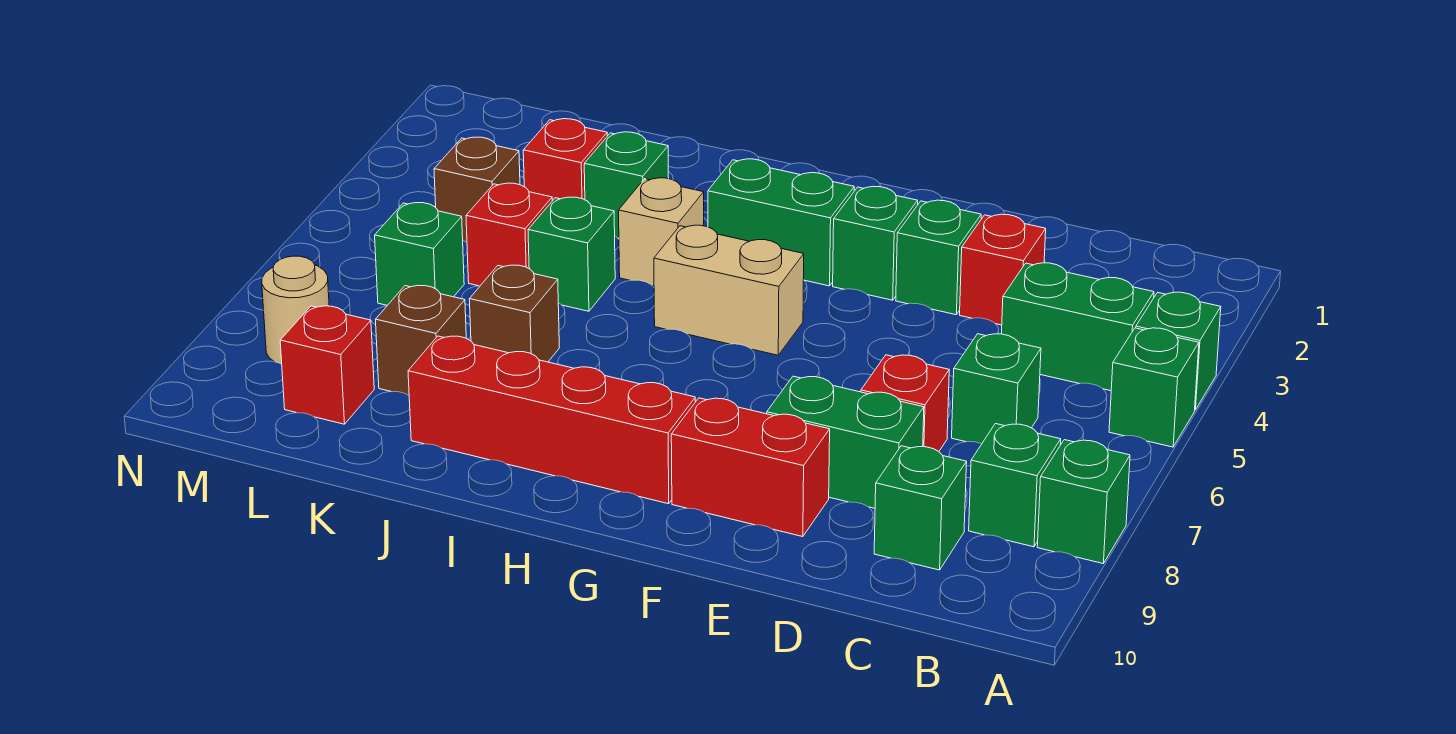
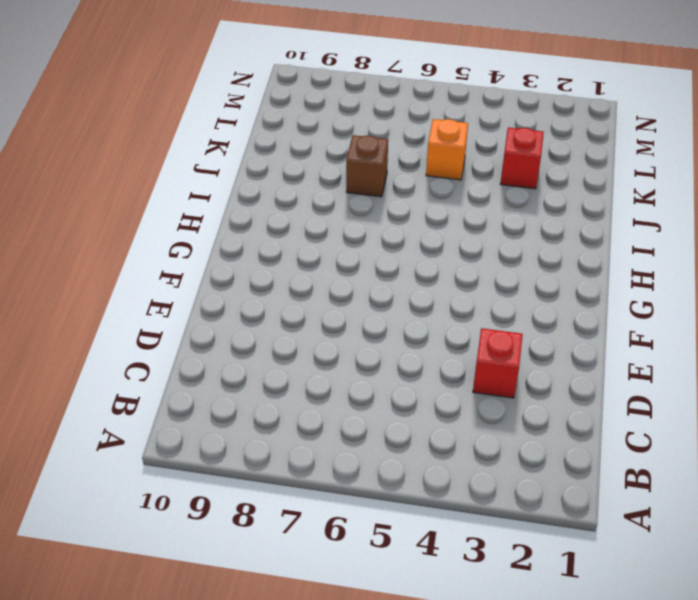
orange 1x1 brick [426,119,468,180] -> red 1x1 brick [466,183,552,286]
none -> green 1x1 brick [1136,292,1221,410]
none -> green 1x1 brick [1109,328,1199,447]
none -> green 1x1 brick [1037,440,1130,563]

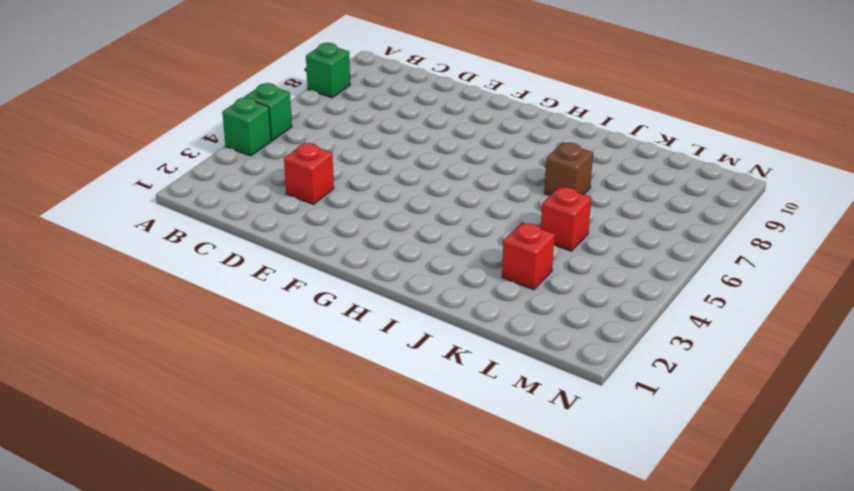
none -> green 1x2 brick [1002,263,1154,391]
none -> green 1x1 brick [969,424,1061,547]
none -> green 1x1 brick [952,334,1041,443]

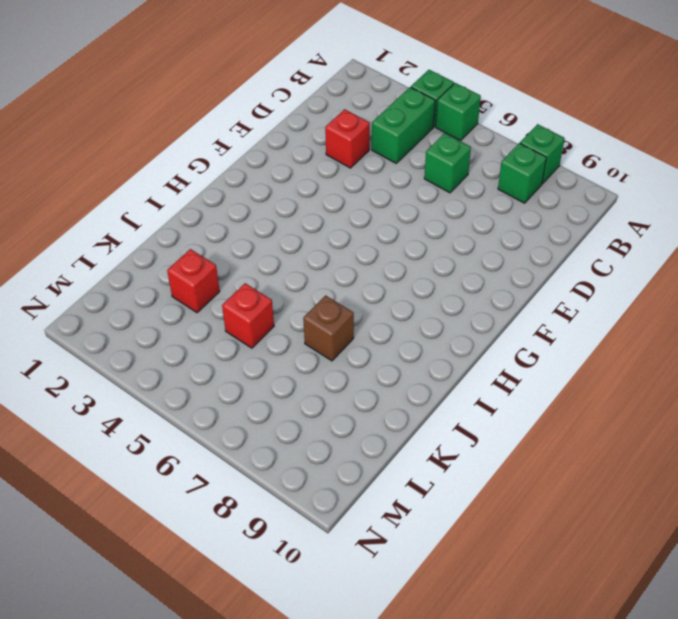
none -> green 1x1 brick [874,446,967,570]
none -> red 1x1 brick [861,355,949,451]
none -> green 1x2 brick [767,376,924,508]

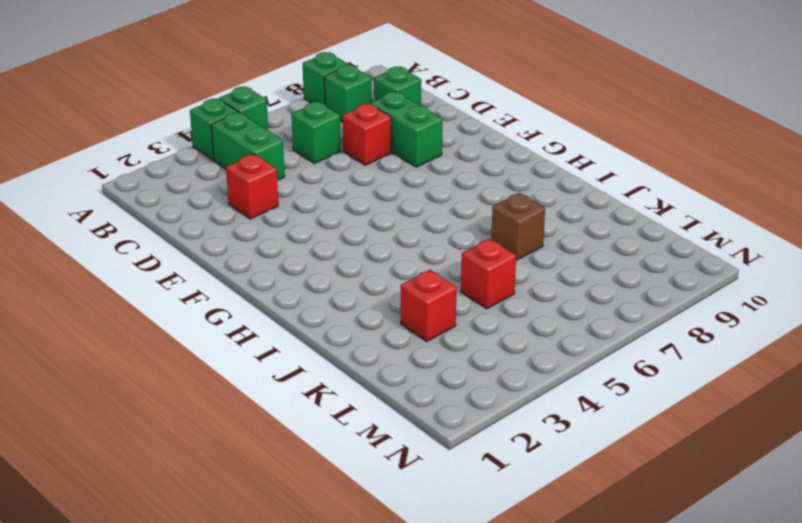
none -> green 1x1 brick [896,200,981,315]
none -> red 1x2 brick [671,398,830,537]
none -> green 1x1 brick [833,186,918,300]

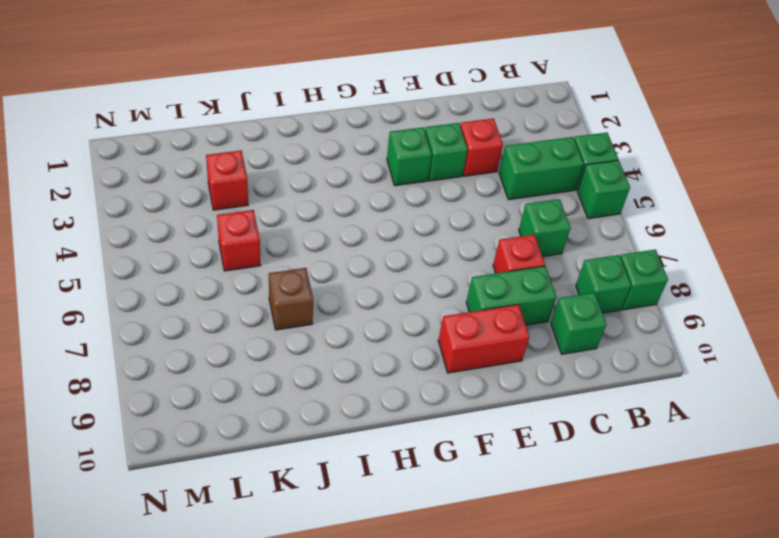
none -> green 1x2 brick [708,159,854,286]
none -> tan 1x2 brick [654,225,804,355]
none -> red 1x4 brick [408,336,695,504]

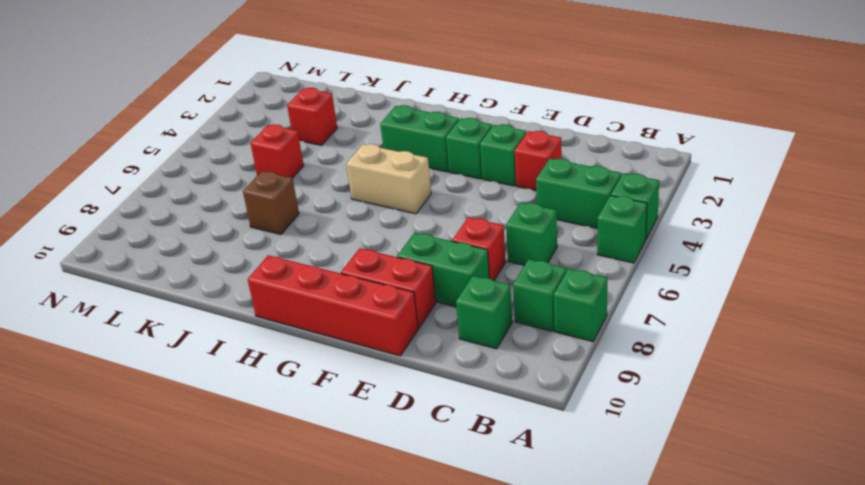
red 1x4 brick [248,255,418,356] -> red 1x4 brick moved to [408,336,695,504]
none -> tan 1x1 brick [619,178,704,286]
none -> green 1x1 brick [584,132,669,238]
none -> green 1x1 brick [528,197,615,311]

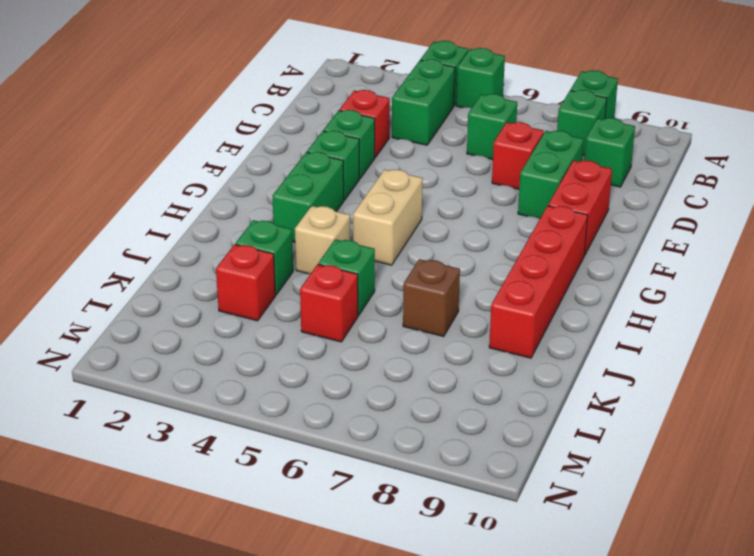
none -> brown 1x1 brick [376,285,466,395]
none -> brown 1x1 brick [434,137,520,242]
none -> green 1x1 brick [375,203,464,305]

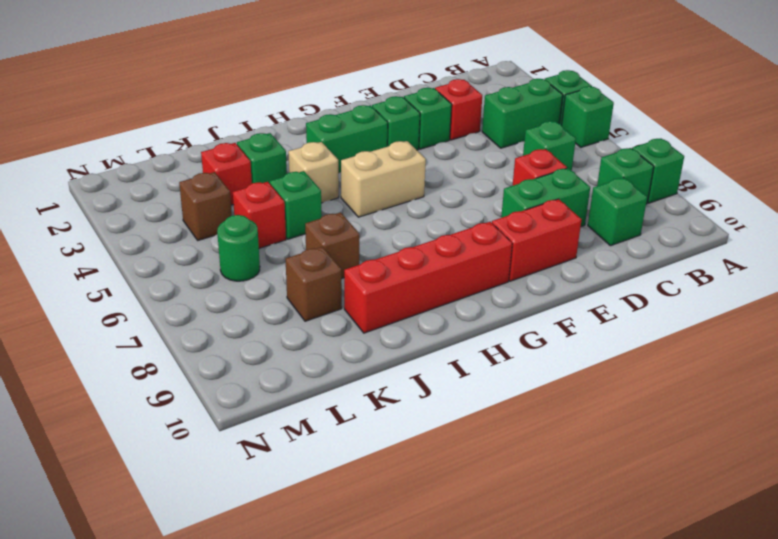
green 1x1 round brick [217,215,260,281] -> green 1x1 brick [375,203,464,305]
none -> red 1x1 brick [280,306,374,424]
none -> tan 1x1 round brick [262,256,329,364]

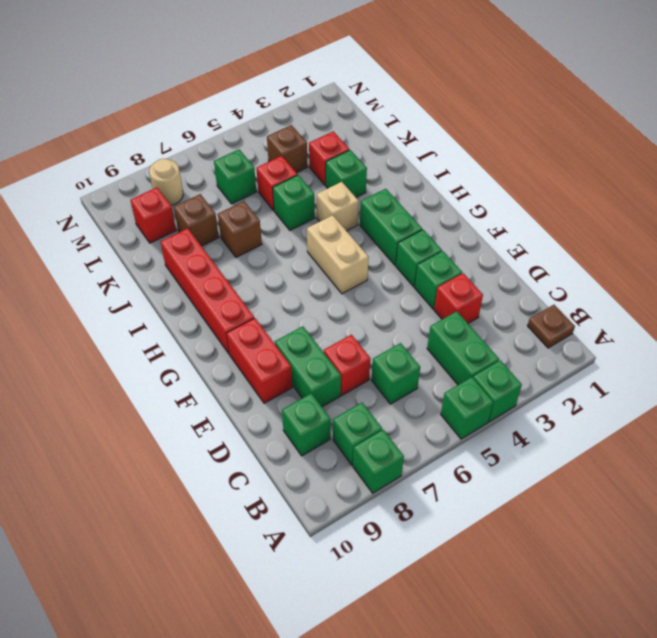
brown 1x1 plate [528,305,575,348] -> none

